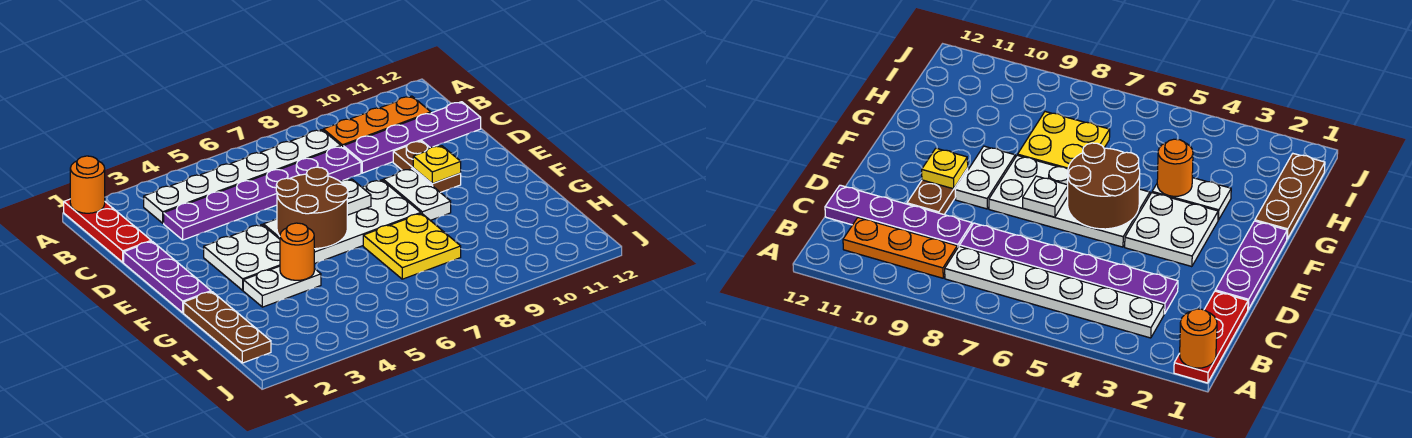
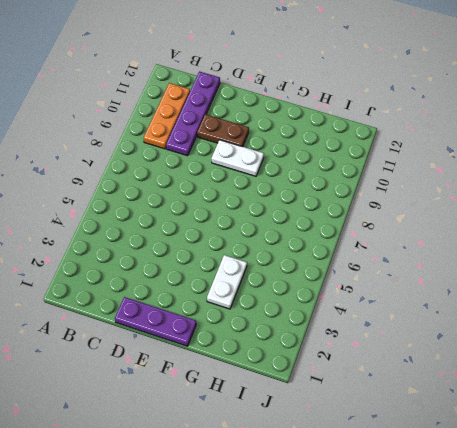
none -> red 1x3 plate [64,199,151,262]
none -> white 1x6 plate [144,130,341,223]
none -> purple 1x6 plate [164,146,361,240]

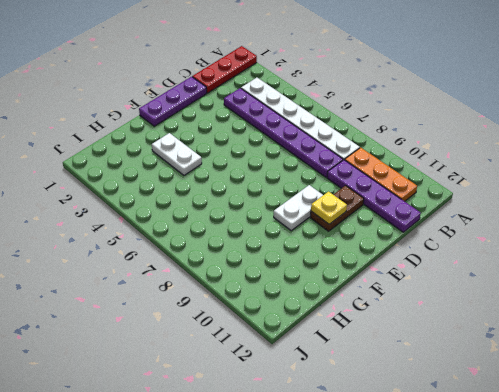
none -> white 2x2 plate [204,225,280,290]
none -> white 2x4 plate [263,180,421,264]
none -> brown 1x3 plate [184,292,271,363]

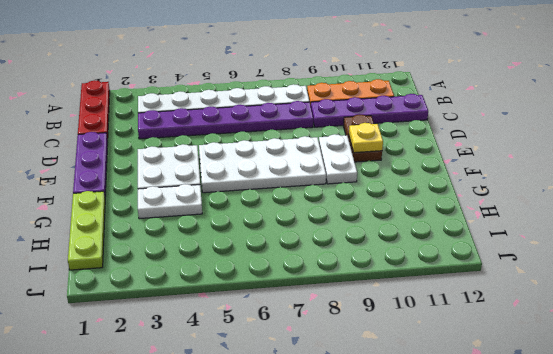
lime 1x3 plate [68,191,105,270] -> brown 1x3 plate [184,292,271,363]
none -> yellow 2x2 plate [363,213,461,279]
none -> orange 1x1 round brick [70,156,105,213]
none -> brown 2x2 round brick [276,167,348,249]

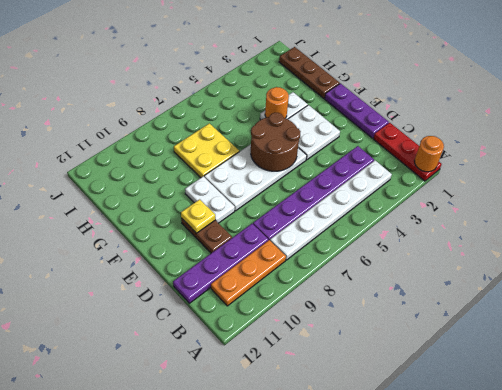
none -> white 1x1 plate [340,179,371,215]

